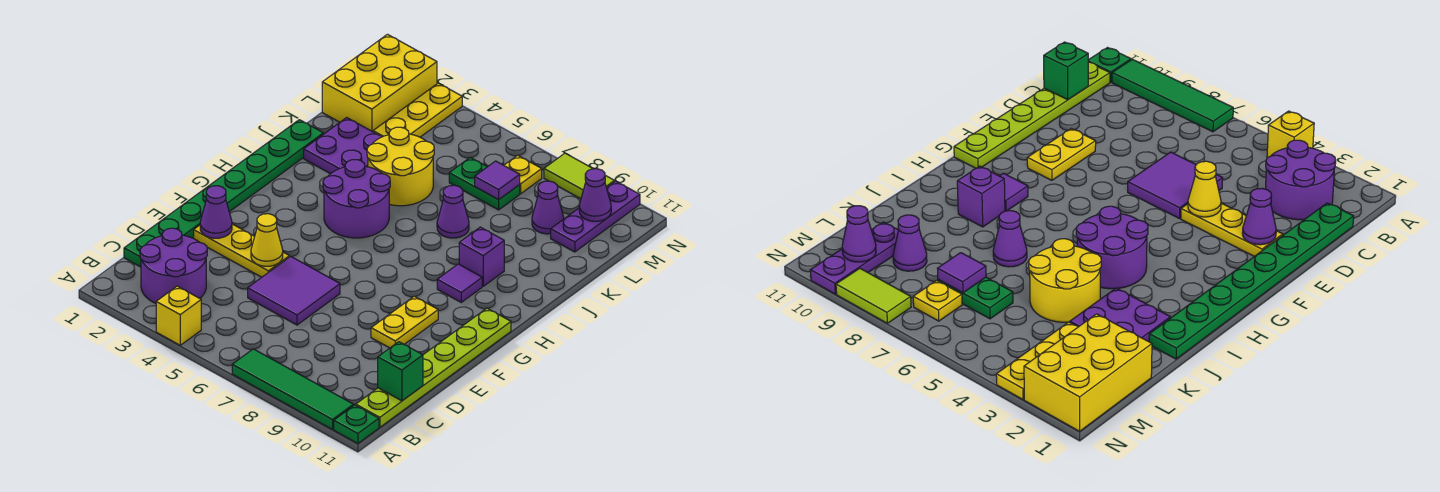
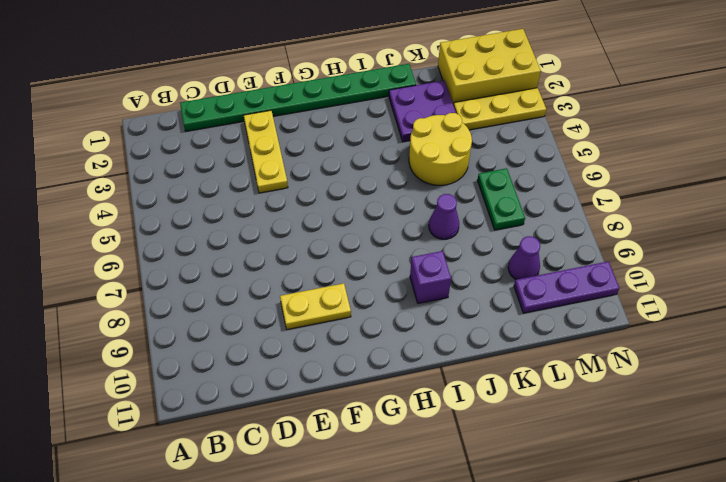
none -> yellow 1x1 brick [156,286,201,345]
none -> green 1x4 tile [232,349,354,429]
none -> green 1x1 plate [334,405,379,443]

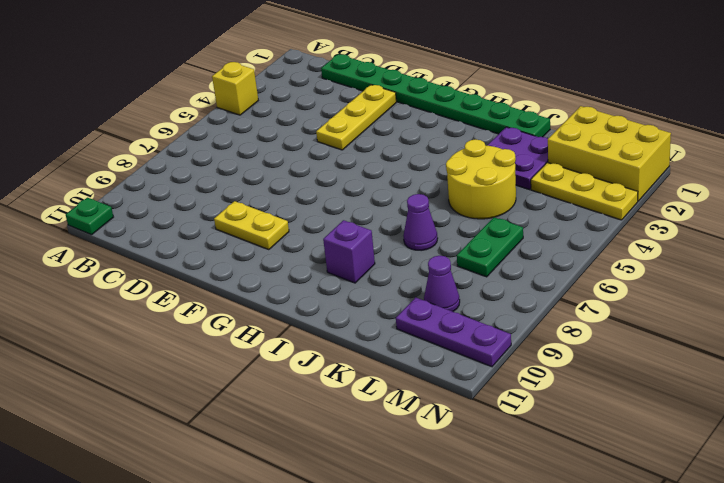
none -> green 1x4 tile [232,349,354,429]
none -> purple 2x2 round brick [140,228,207,303]
none -> lime 1x6 plate [356,308,511,427]

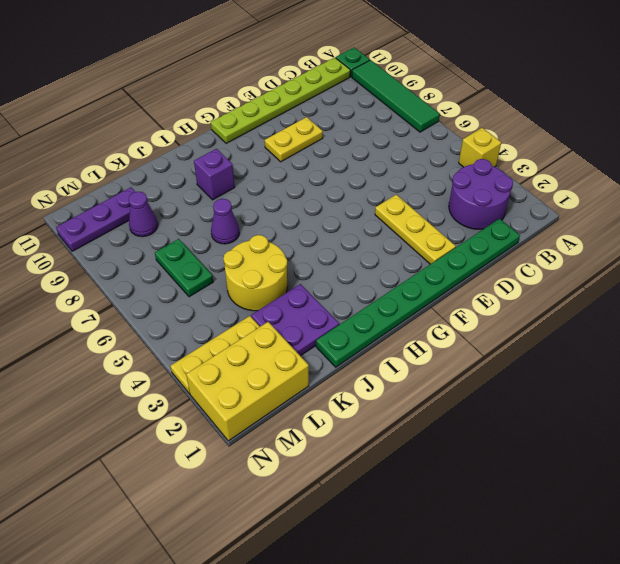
none -> purple 2x2 tile [248,256,340,325]
none -> purple 2x2 round brick [323,160,390,238]
none -> purple 1x1 tile [437,264,482,302]

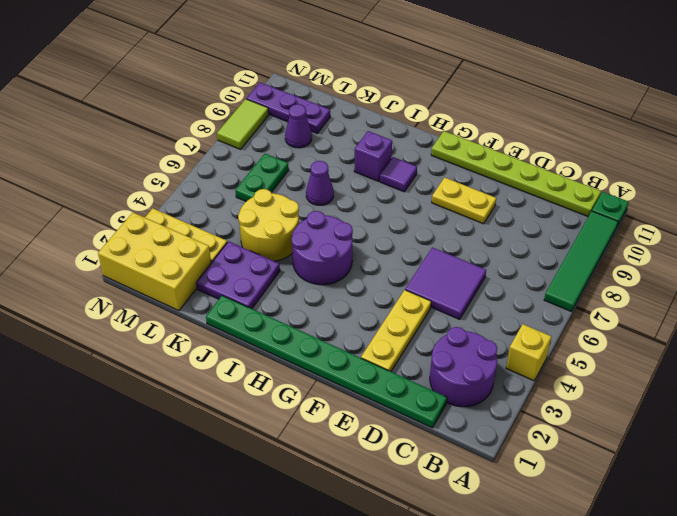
none -> yellow 1x1 plate [504,155,542,194]
none -> green 1x1 brick [378,342,423,401]
none -> purple 1x1 cone [200,186,232,238]

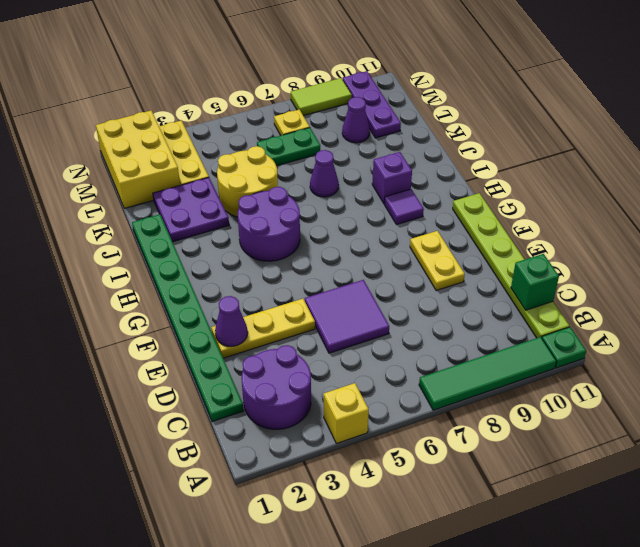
none -> yellow 1x1 cone [251,214,283,266]
none -> purple 1x1 tile [475,161,520,200]
none -> purple 1x1 cone [579,169,611,221]

